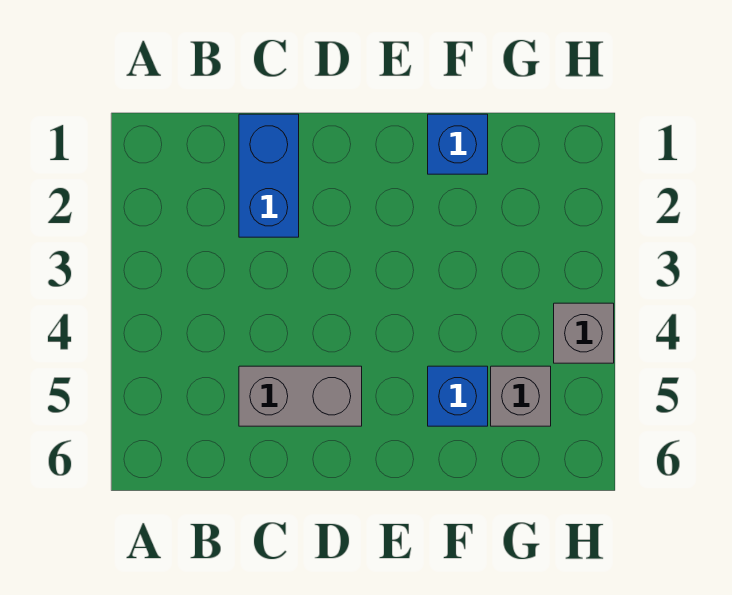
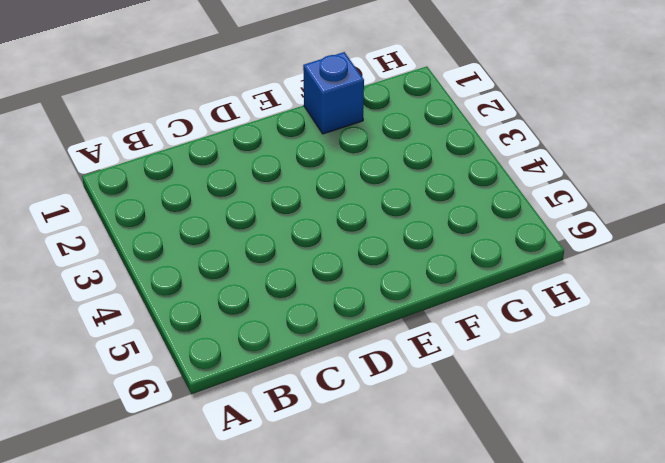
none -> blue 1x2 brick [239,114,299,237]
none -> grey 1x2 brick [239,366,362,426]

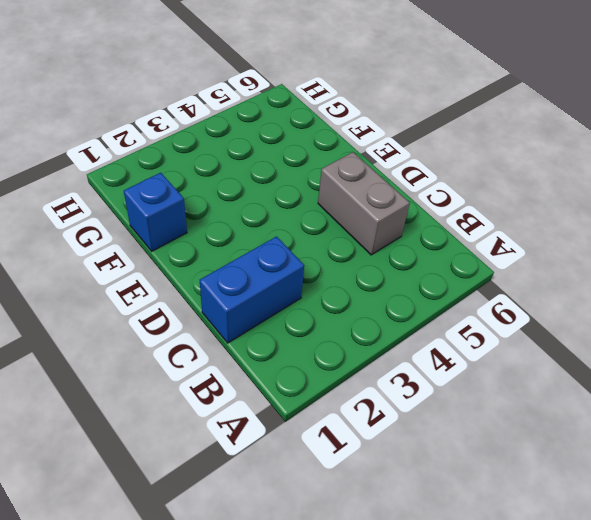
none -> blue 1x1 brick [428,366,488,426]
none -> grey 1x1 brick [491,366,551,426]

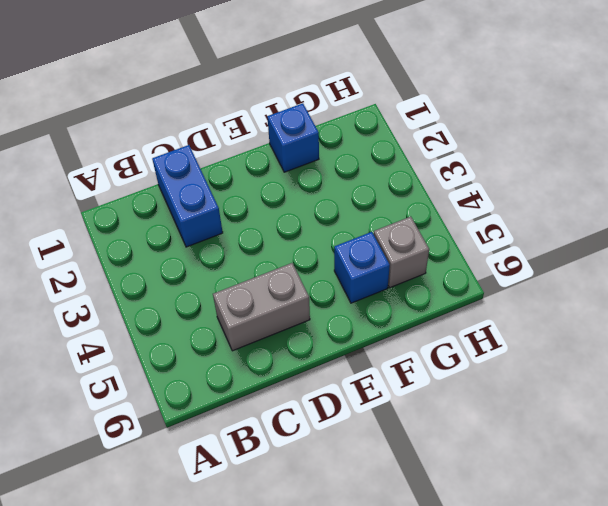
none -> grey 1x1 brick [554,303,614,363]

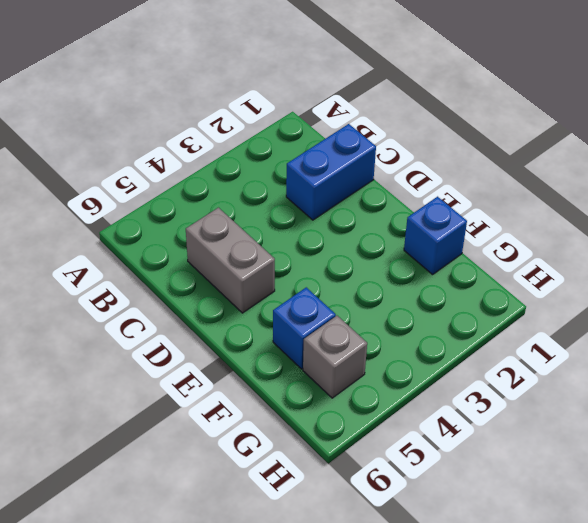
none -> grey 1x1 brick [554,303,614,363]

